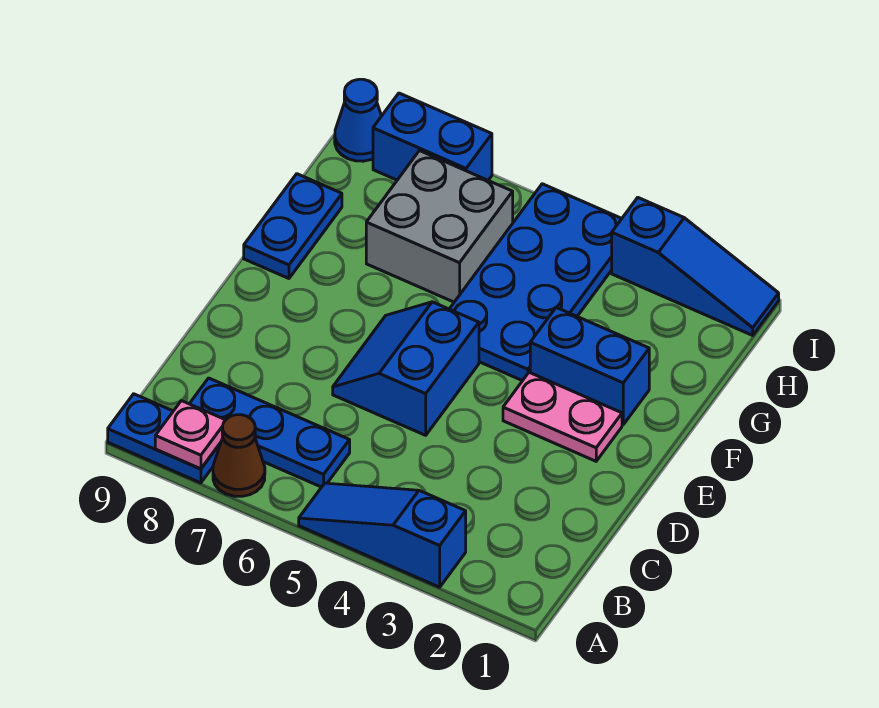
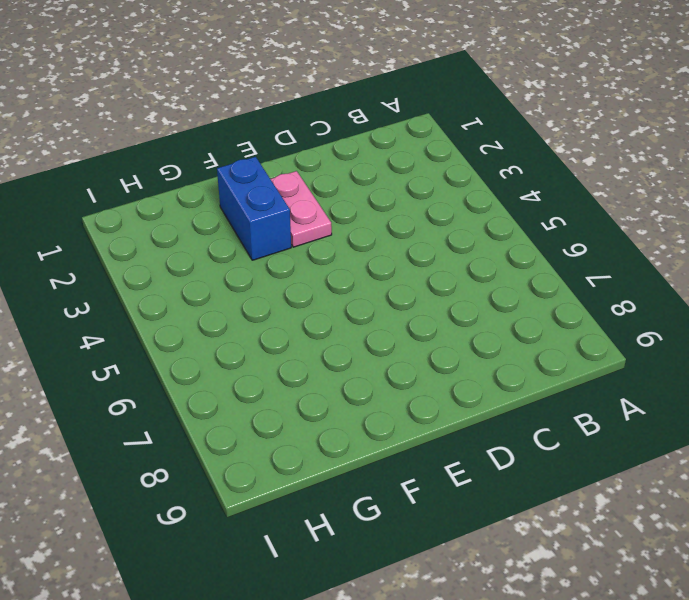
none -> blue 1x3 slope [299,483,466,587]
none -> brown 1x1 cone [213,415,265,496]
none -> blue 1x2 plate [108,394,221,483]

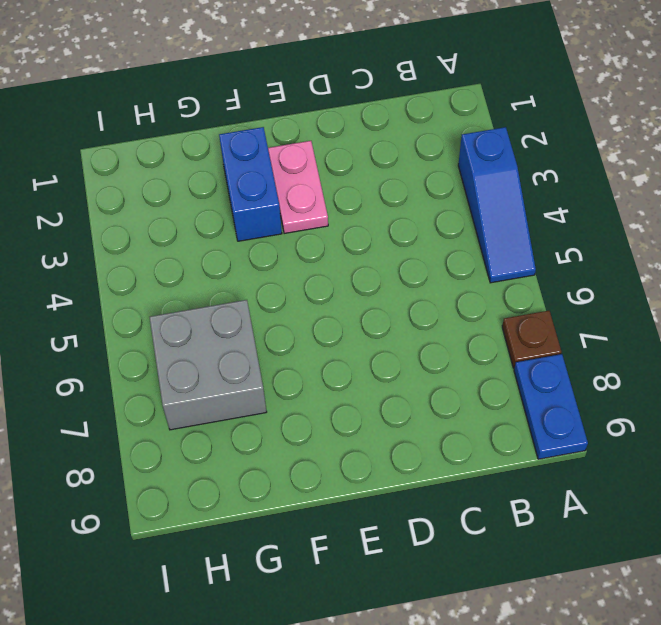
brown 1x1 plate [502,311,561,368] -> brown 1x1 cone [213,415,265,496]
none -> blue 1x3 plate [190,378,350,487]
none -> blue 2x2 slope [333,302,479,435]
none -> blue 2x4 plate [450,184,622,381]

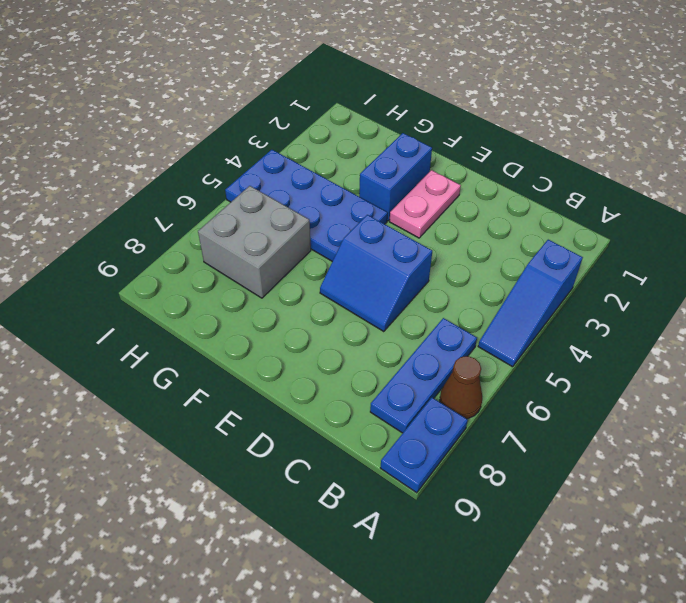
none -> blue 1x2 plate [244,174,342,278]
none -> blue 1x3 slope [612,198,779,335]
none -> blue 1x2 brick [373,93,492,180]

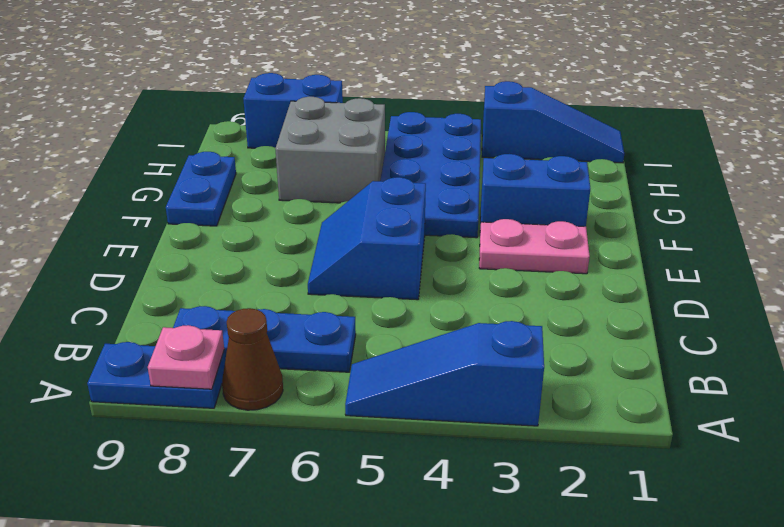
none -> blue 1x1 cone [335,79,381,161]

